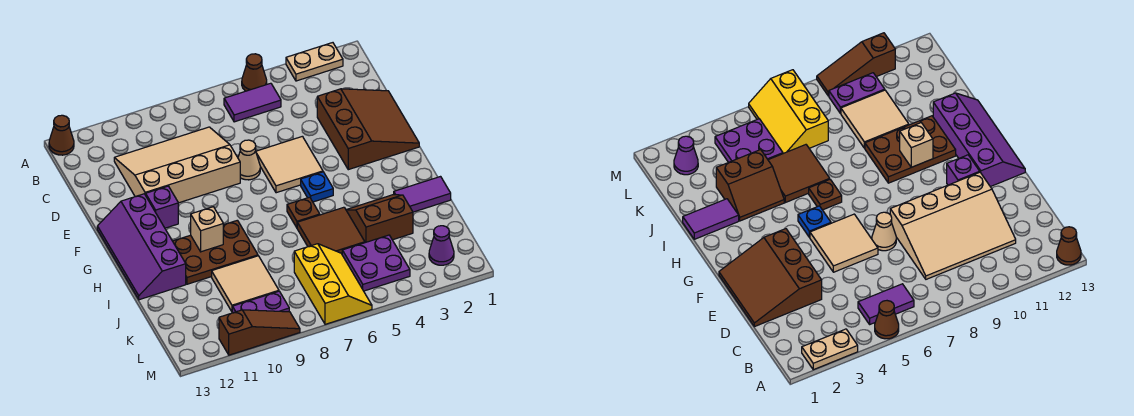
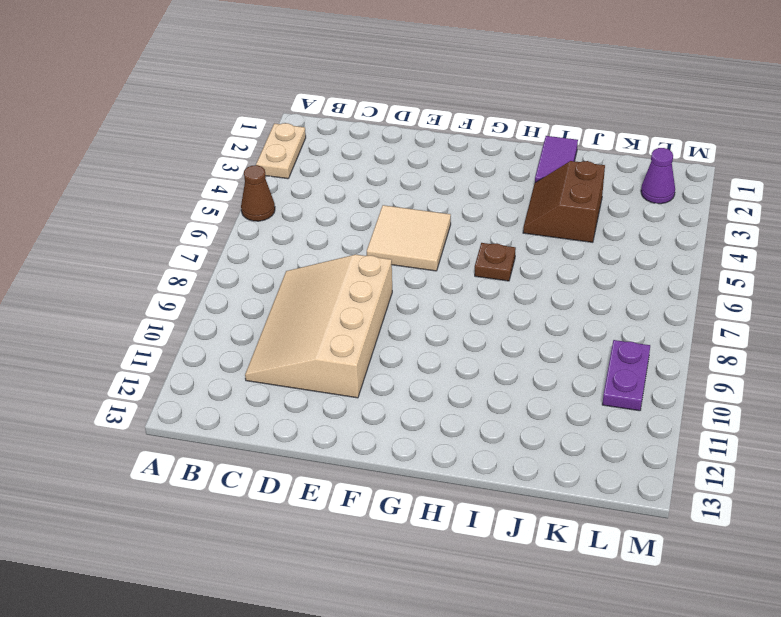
none -> brown 1x1 cone [49,115,74,155]
none -> purple 1x2 tile [224,83,281,122]
none -> brown 3x3 slope [317,89,419,170]

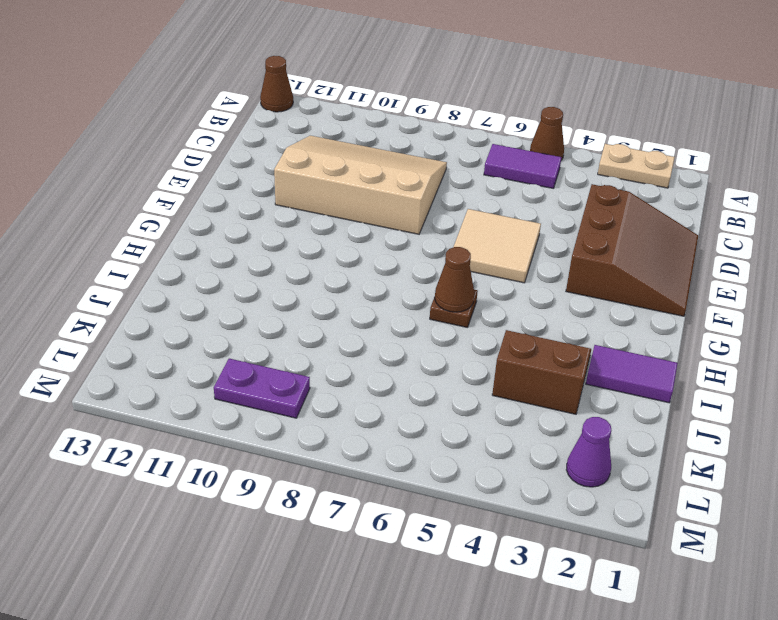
brown 1x1 cone [435,247,474,312] -> none
none -> tan 1x1 cone [238,140,260,180]
none -> purple 1x1 brick [146,186,178,228]
none -> purple 2x4 slope [97,194,186,300]

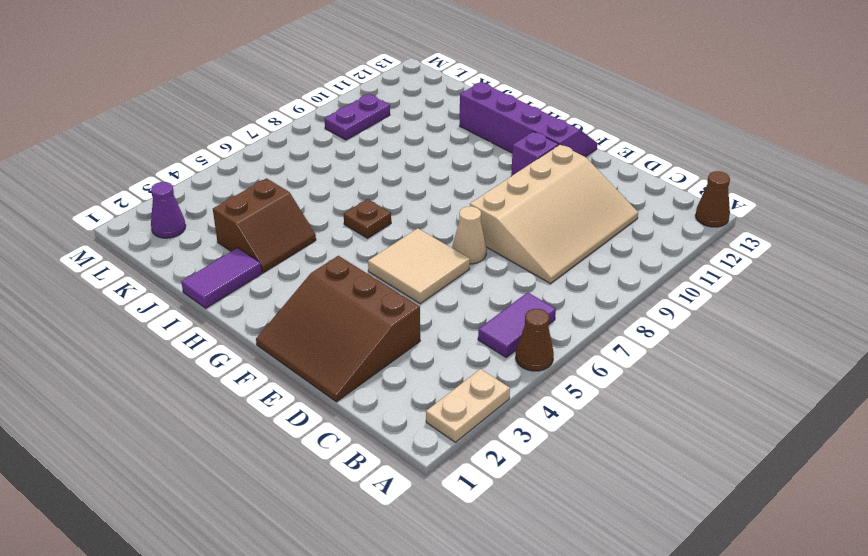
none -> blue 1x1 plate [301,172,333,202]
none -> brown 2x3 plate [173,220,258,284]
none -> brown 2x2 tile [297,207,365,254]

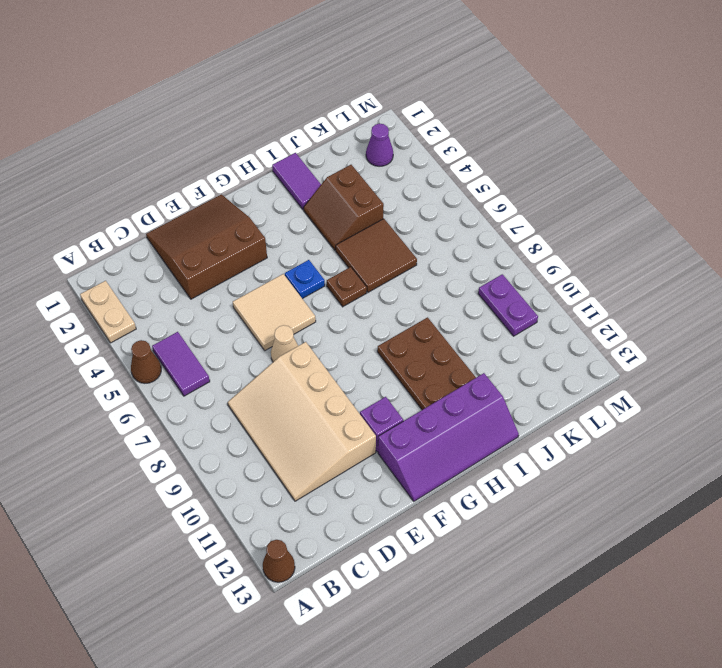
none -> tan 2x2 tile [212,256,279,311]
none -> purple 2x2 plate [342,235,410,291]
none -> yellow 2x3 slope [294,244,372,324]

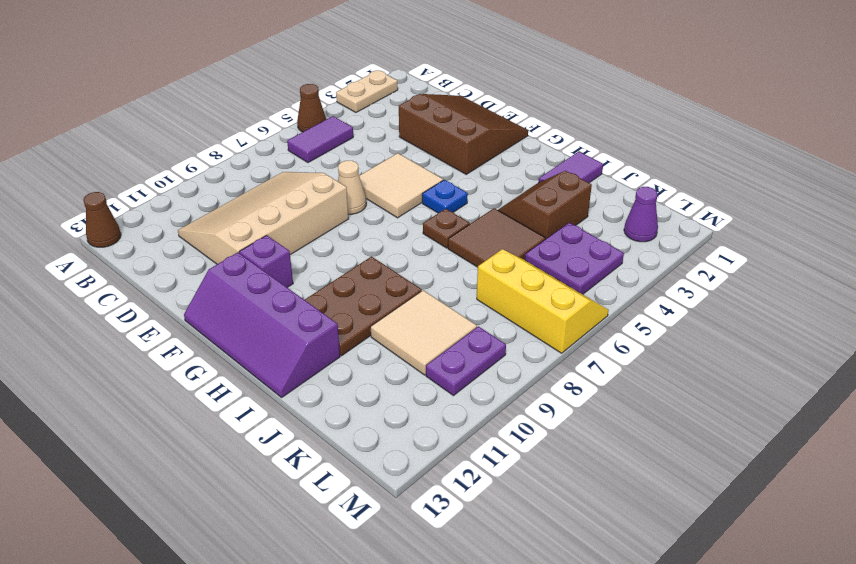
none -> brown 1x3 slope [219,310,300,355]
none -> tan 1x1 brick [191,207,223,252]

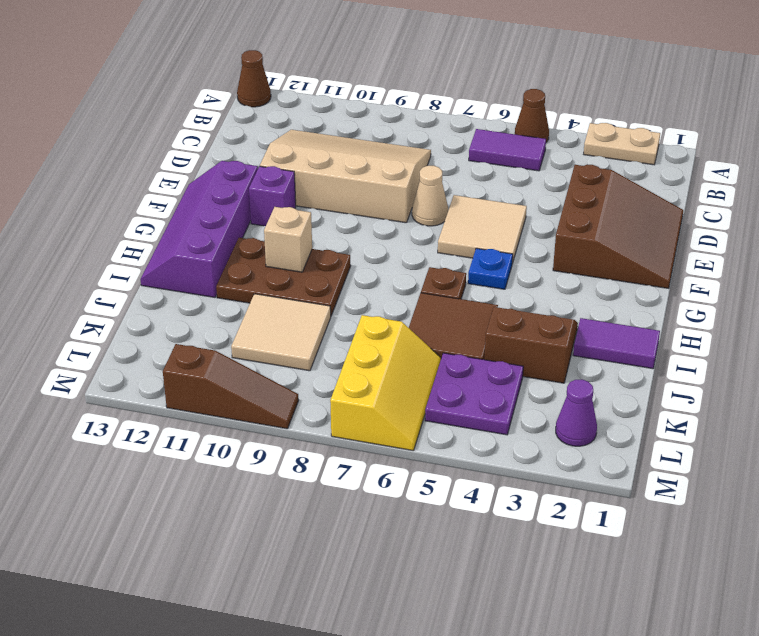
none -> purple 1x2 plate [232,291,289,313]

